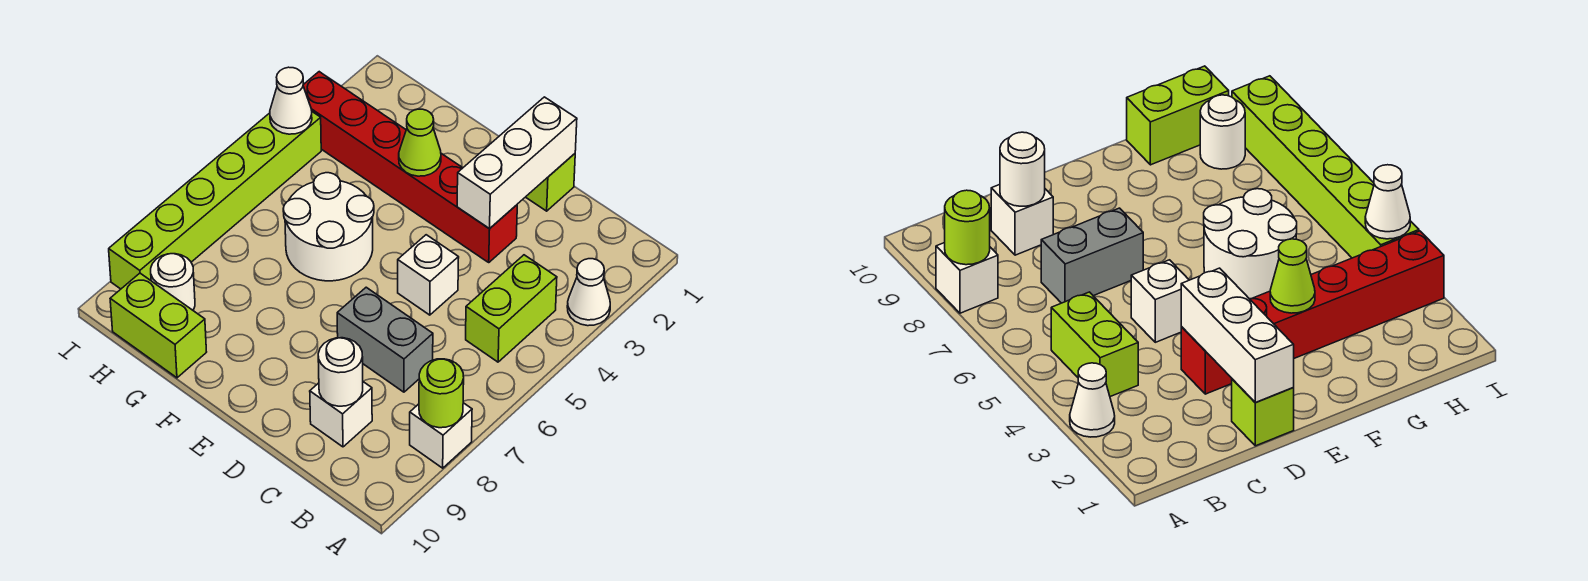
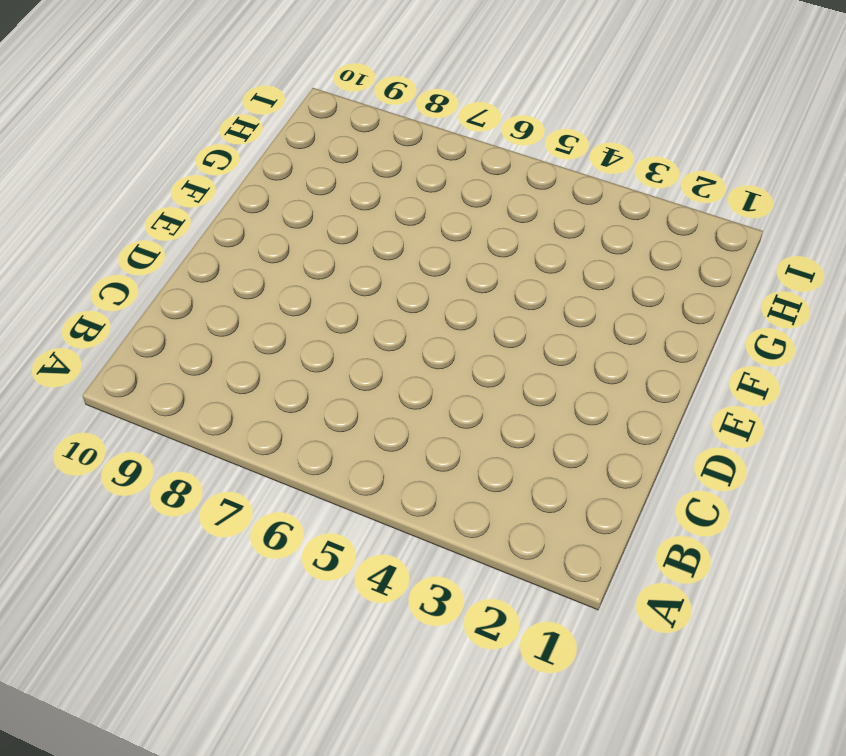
none -> white 1x1 cone [567,259,610,326]
none -> white 1x1 brick [410,403,472,468]
none -> lime 1x2 brick [466,255,557,362]

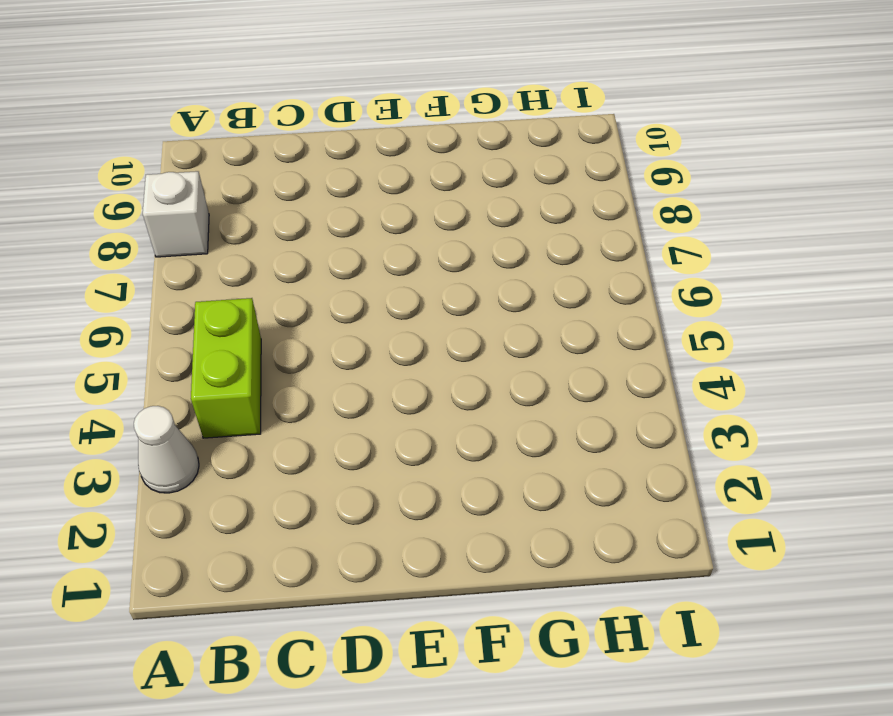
none -> grey 1x2 brick [337,287,433,392]
none -> white 1x1 brick [310,382,372,447]
none -> lime 1x1 brick [526,154,575,211]

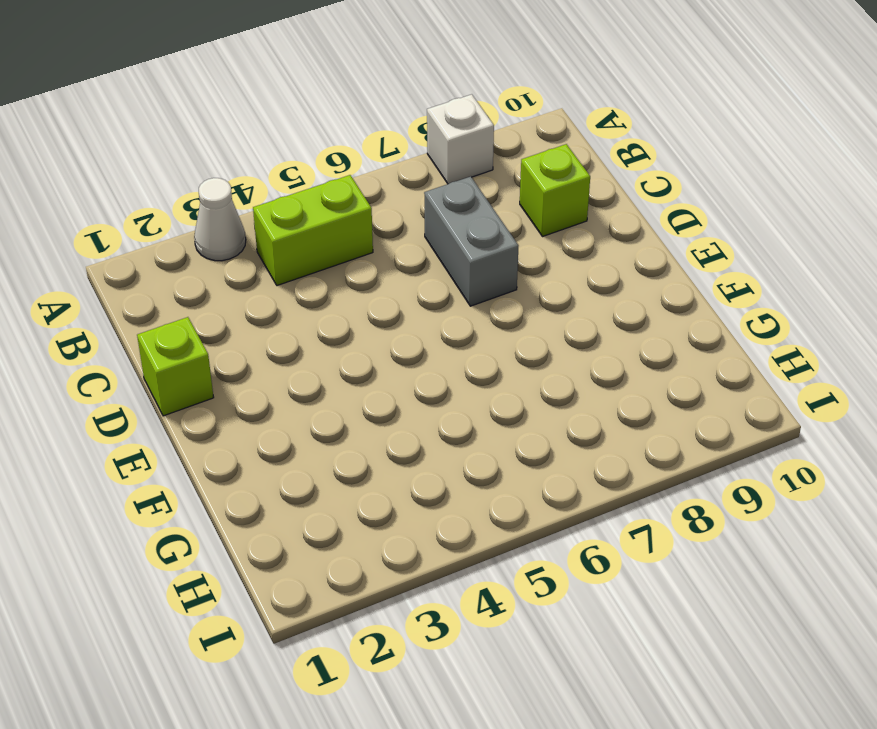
lime 1x1 brick [520,144,590,237] -> white 1x1 brick [310,382,372,447]
none -> red 1x6 brick [303,72,517,262]
none -> white 1x1 brick [398,235,459,315]
none -> white 2x2 round brick [283,173,374,281]

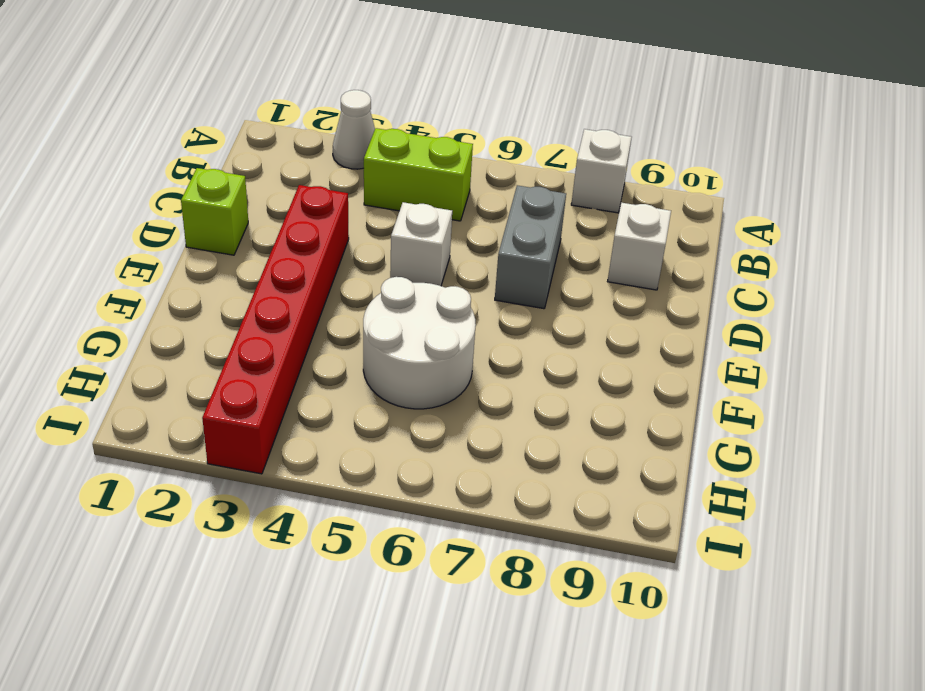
none -> lime 1x2 brick [110,273,206,378]
none -> white 1x1 round brick [151,254,195,310]
none -> lime 1x6 brick [109,112,321,289]

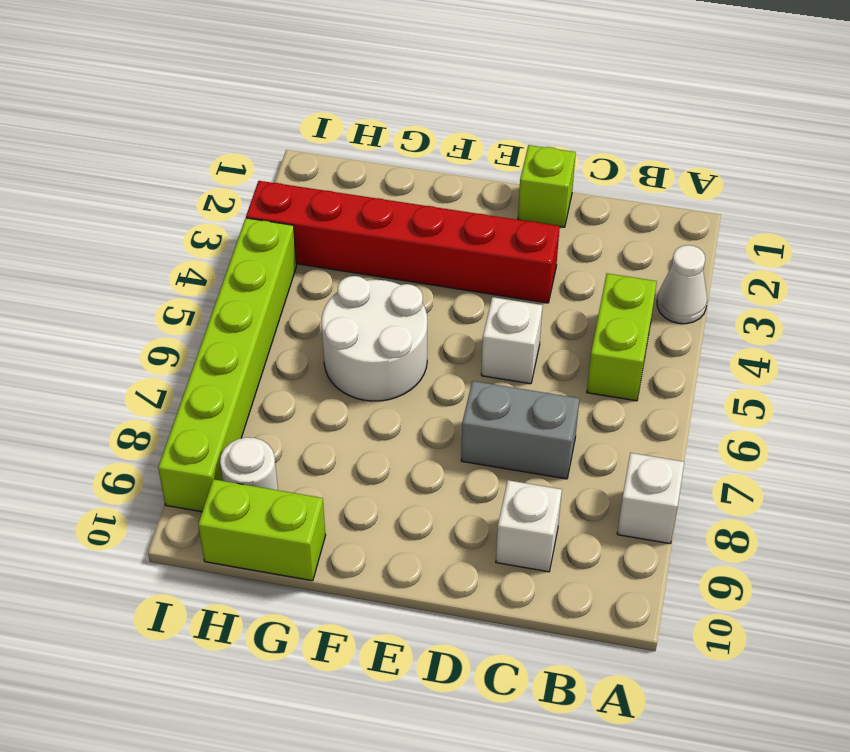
none -> lime 1x1 round brick [419,359,464,428]
none -> white 1x1 round brick [318,338,363,406]
none -> white 1x3 brick [457,97,577,229]

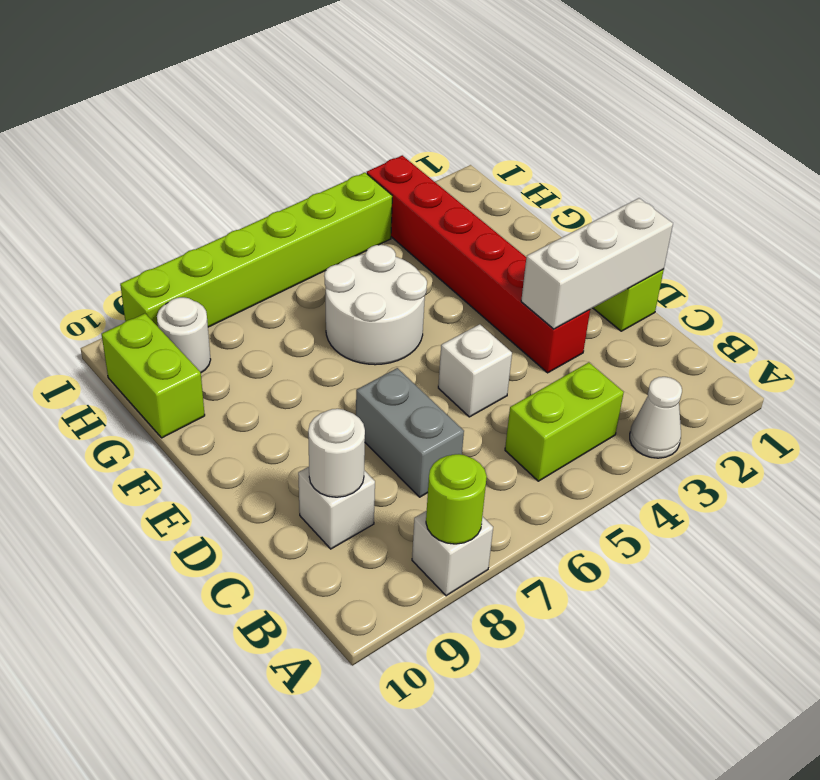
none -> lime 1x1 cone [399,109,441,176]
none -> white 1x1 cone [270,67,312,134]

